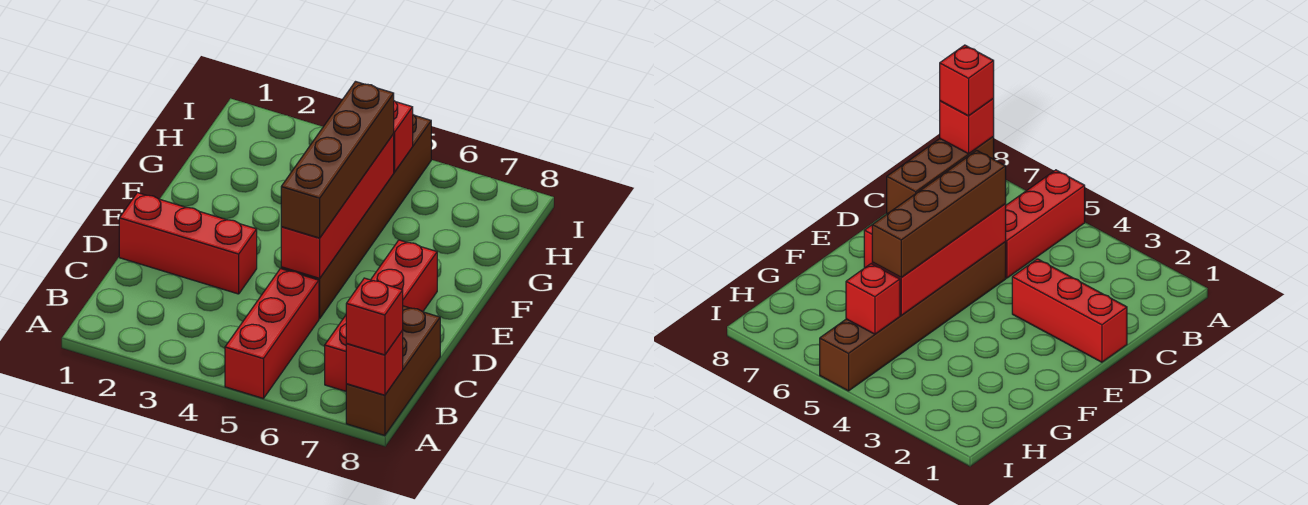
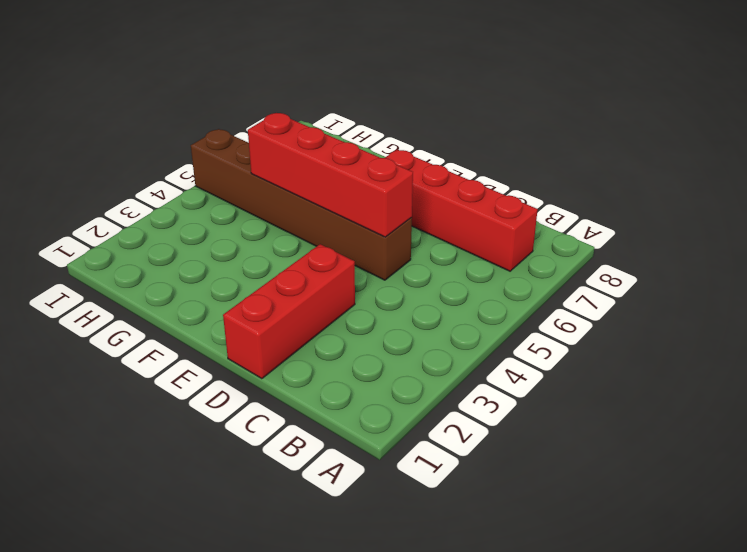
none -> red 1x3 brick [225,269,319,399]
none -> brown 1x3 brick [346,306,440,436]

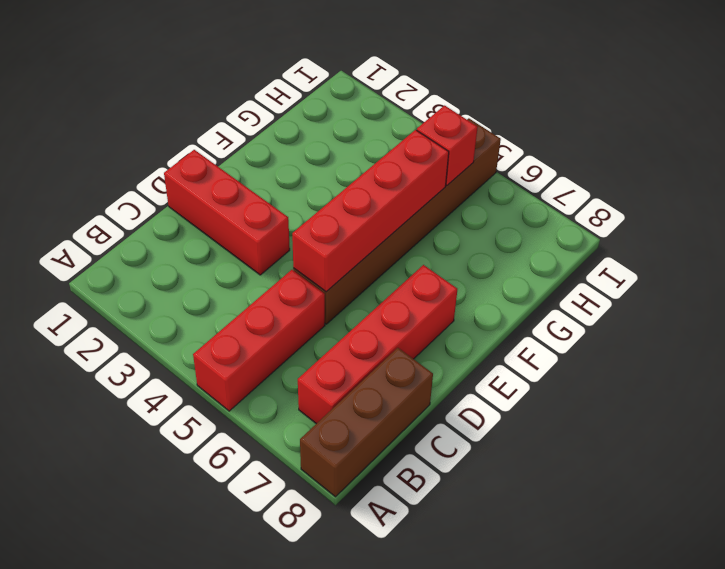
none -> red 1x1 brick [346,331,403,395]
none -> red 1x1 brick [346,278,403,355]

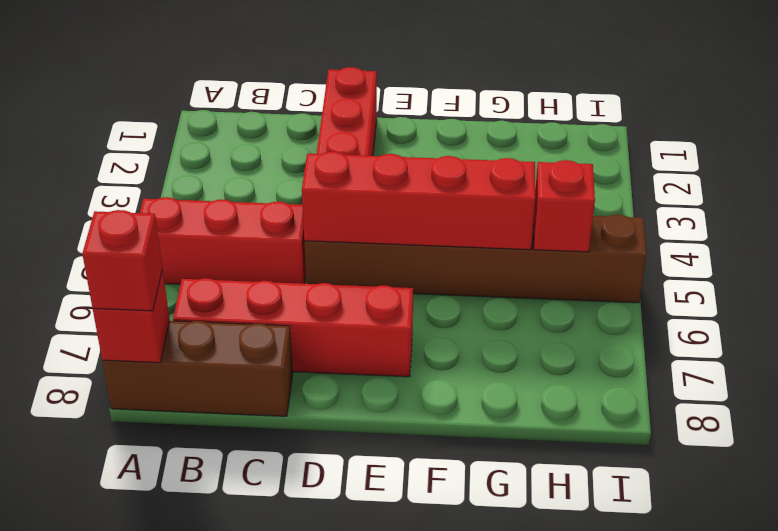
none -> brown 1x4 brick [281,82,394,238]

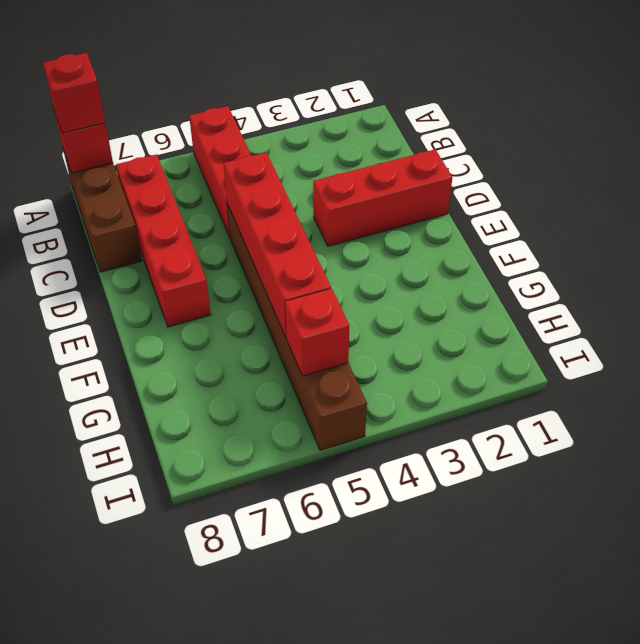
none -> brown 1x4 brick [281,82,394,238]

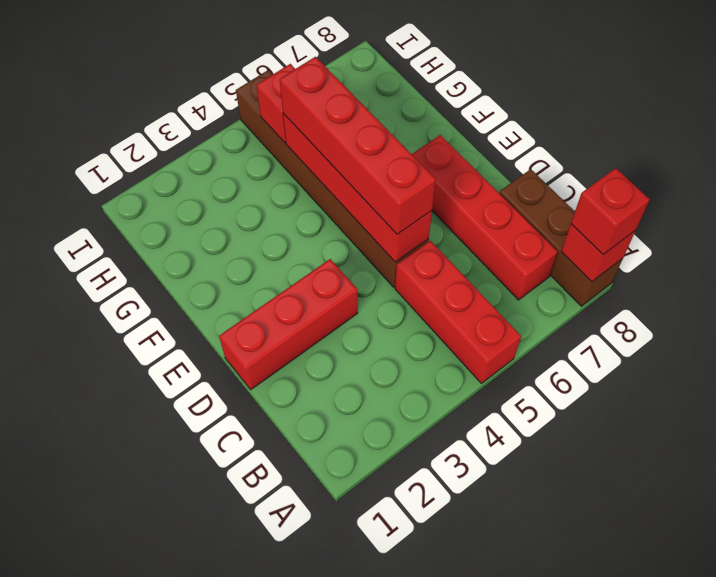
red 1x4 brick [280,57,436,234] -> brown 1x4 brick [281,82,394,238]

